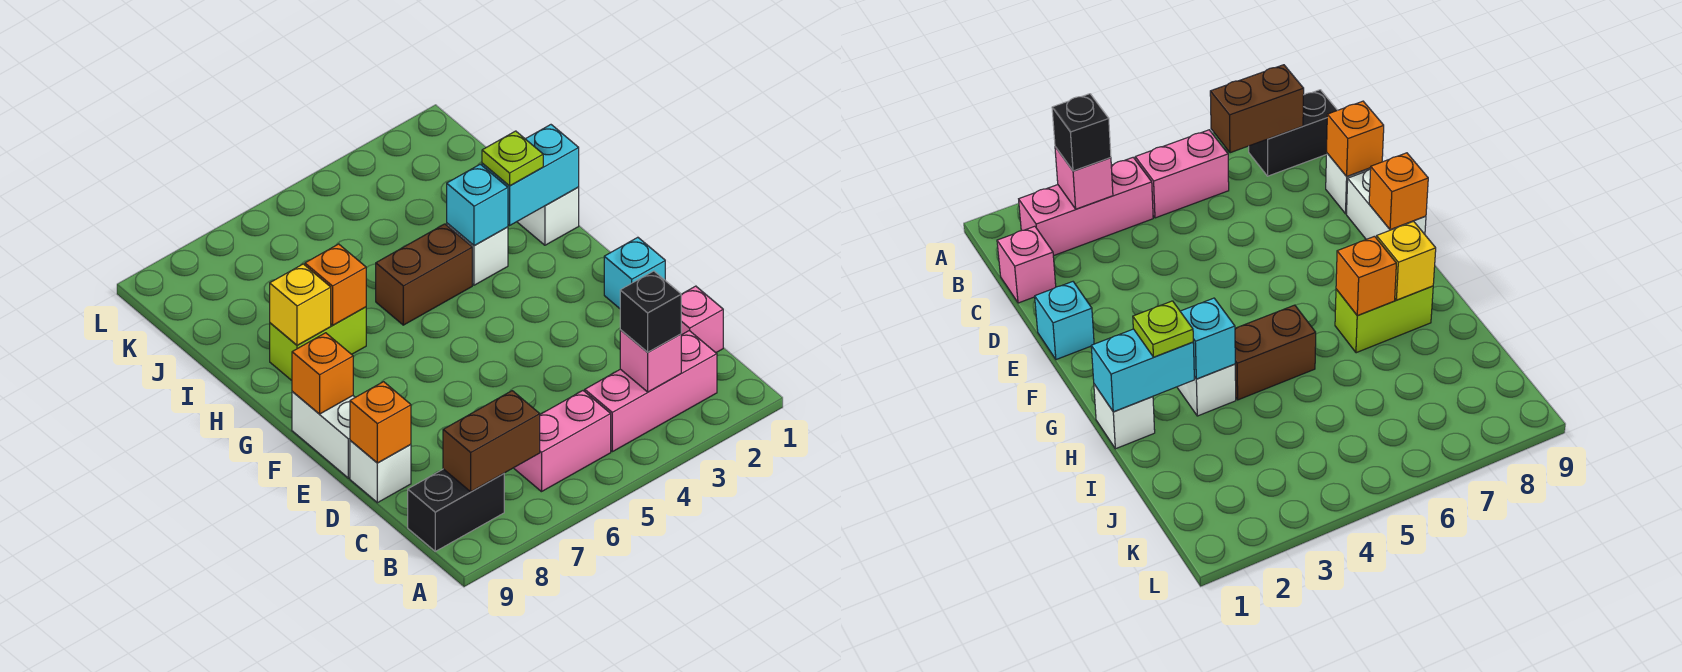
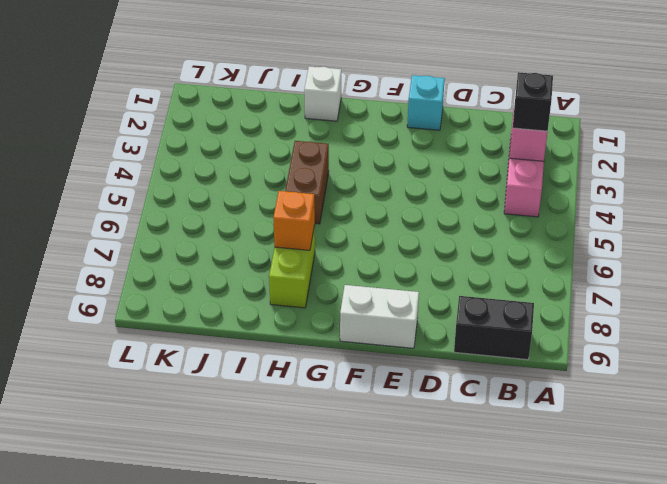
black 1x2 brick [454,296,534,360] -> black 1x2 brick turned to [408,469,504,551]
none -> pink 1x2 brick [514,391,611,492]
none -> pink 1x1 brick [681,286,723,353]
none -> white 1x1 brick [350,440,411,503]

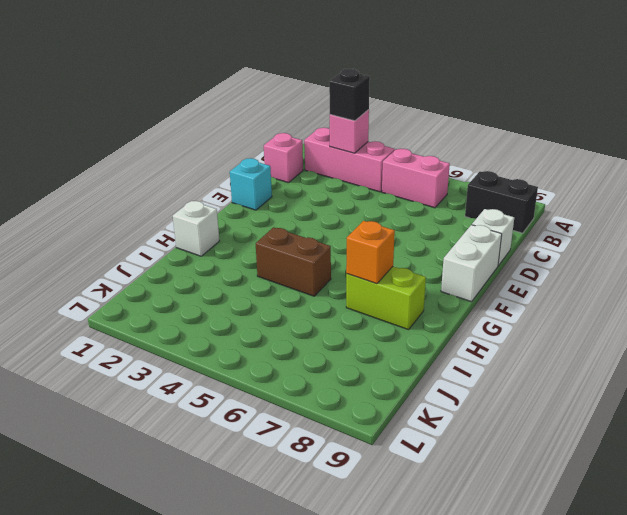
none -> white 1x1 brick [447,223,508,285]
none -> brown 1x2 brick [443,391,540,492]
none -> orange 1x1 brick [350,382,411,463]

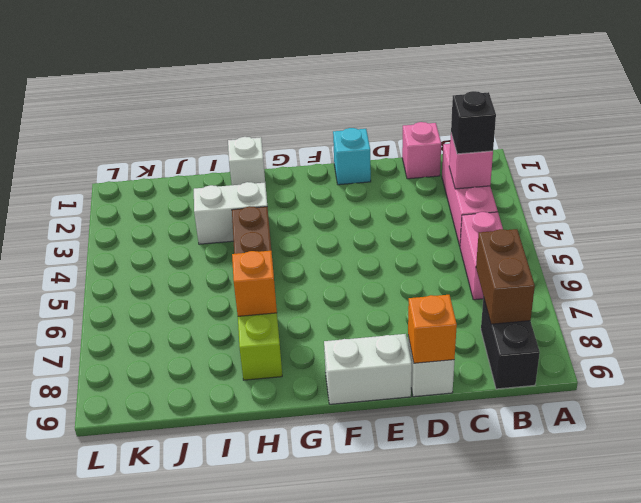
white 1x2 brick [194,182,267,244] -> white 1x1 brick [447,223,508,285]
none -> orange 1x1 brick [292,333,353,414]
none -> cyan 1x2 brick [482,125,579,225]
none -> cyan 1x1 brick [447,164,508,246]

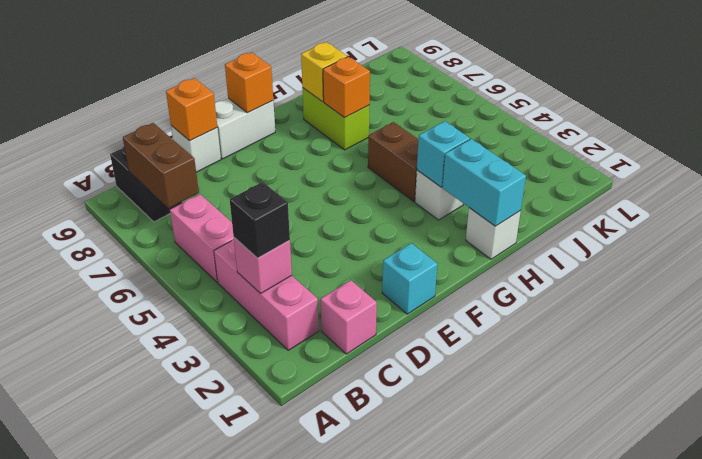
none -> lime 1x1 plate [482,131,543,186]

